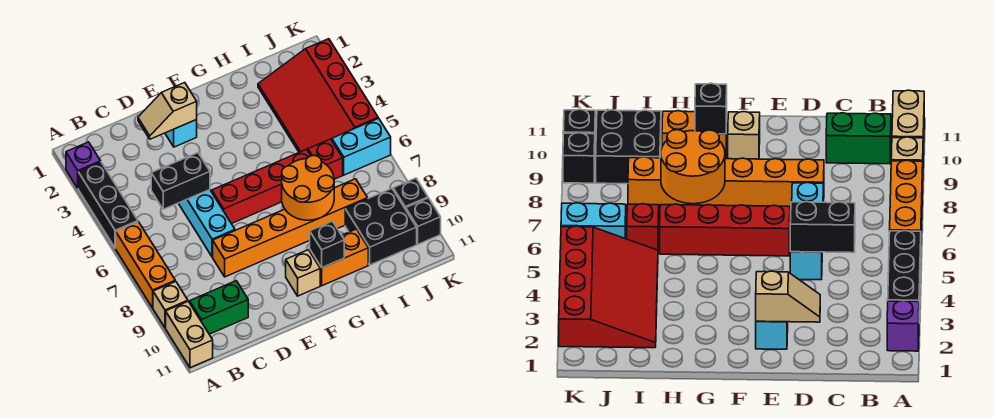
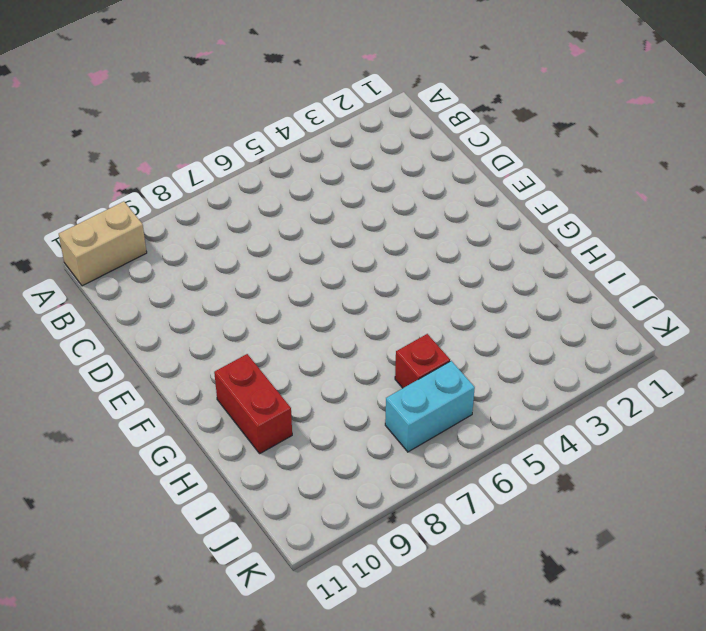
red 1x2 brick [214,354,292,453] -> orange 1x2 brick [310,229,368,286]
cyan 1x2 brick [385,361,475,452] -> cyan 1x2 brick turned to [332,118,391,175]
none -> purple 1x1 brick [66,142,101,188]
none -> black 1x3 brick [78,162,138,248]
none -> orange 1x3 brick [116,222,175,308]

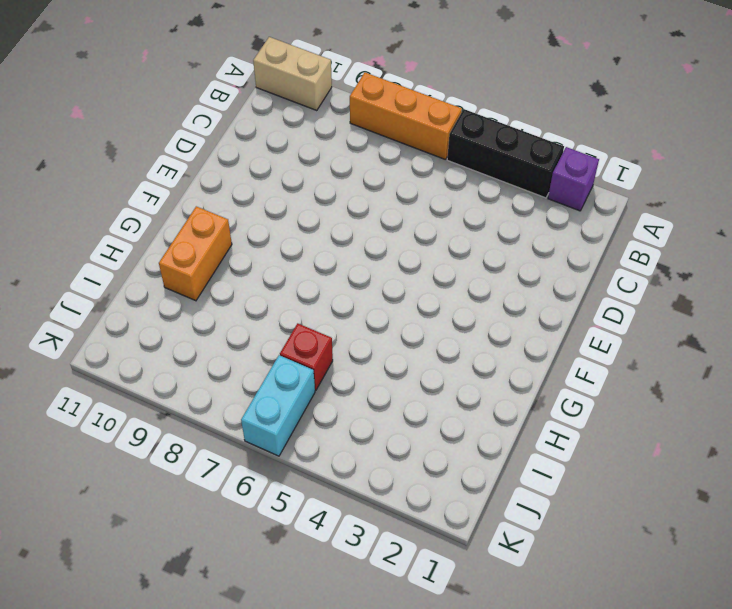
none -> tan 1x1 brick [153,281,188,328]
none -> green 1x2 brick [190,281,248,334]
none -> cyan 1x3 brick [178,190,235,257]

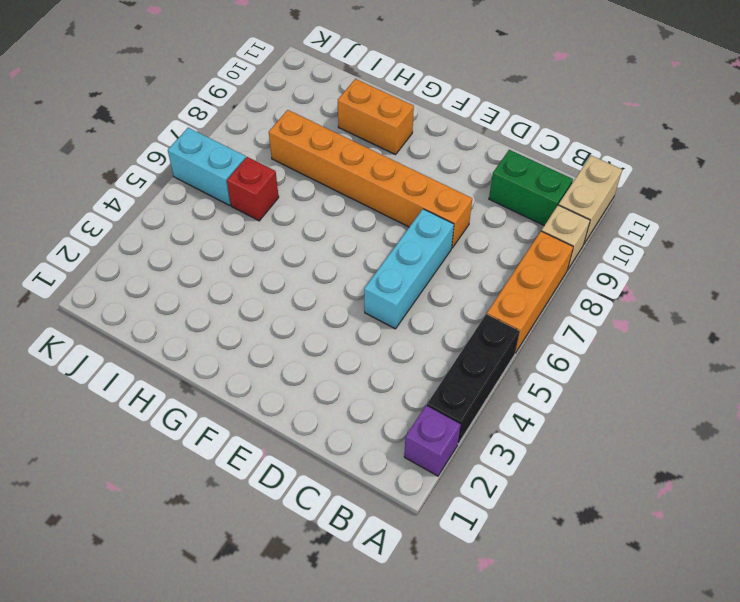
none -> cyan 1x1 brick [165,120,197,147]
none -> red 1x4 brick [212,149,311,224]
none -> tan 1x1 brick [286,250,320,296]

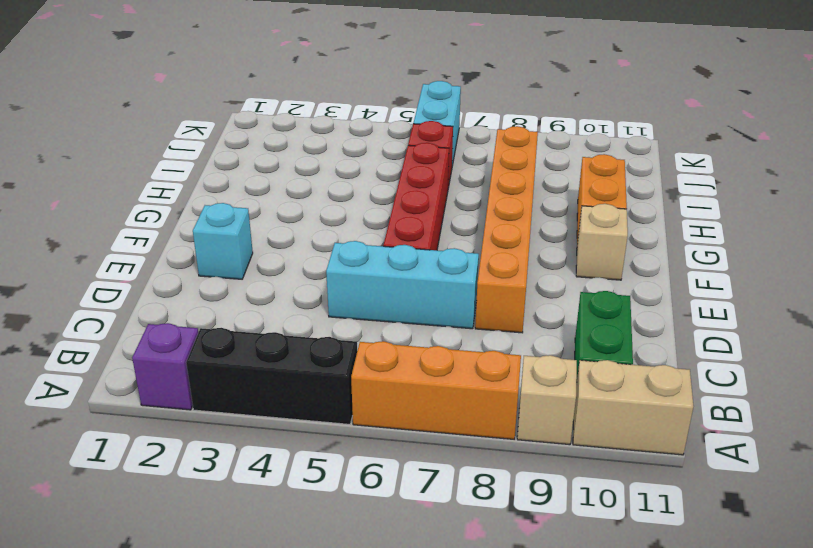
none -> red 3x4 slope [258,39,378,152]
none -> black 2x2 brick [345,189,417,265]
none -> black 1x1 brick [393,178,428,209]

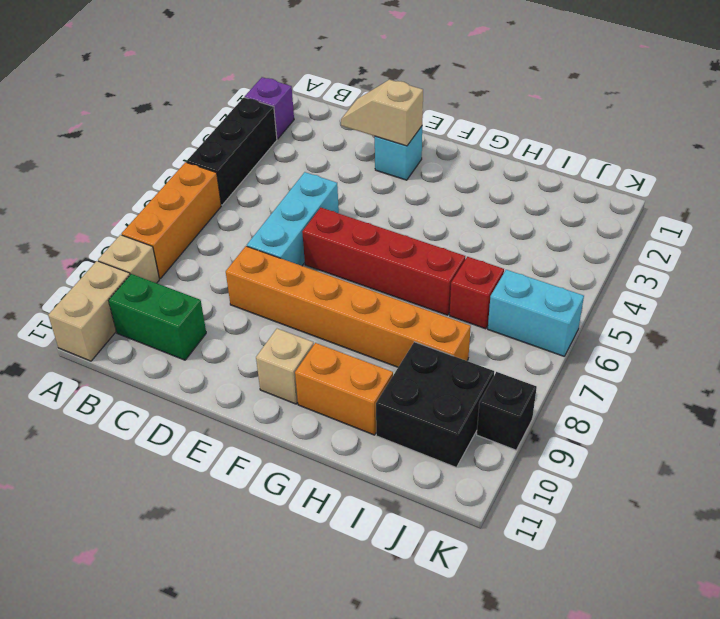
none -> red 3x4 slope [258,39,378,152]
none -> black 1x1 brick [406,198,441,244]
none -> black 1x2 brick [151,153,210,209]

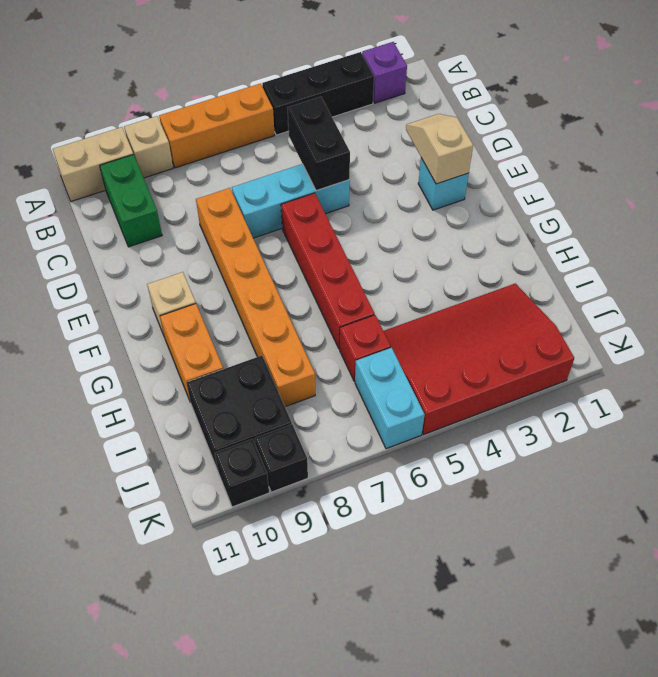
none -> orange 2x2 round brick [282,156,334,220]
none -> black 1x1 brick [310,221,344,267]

